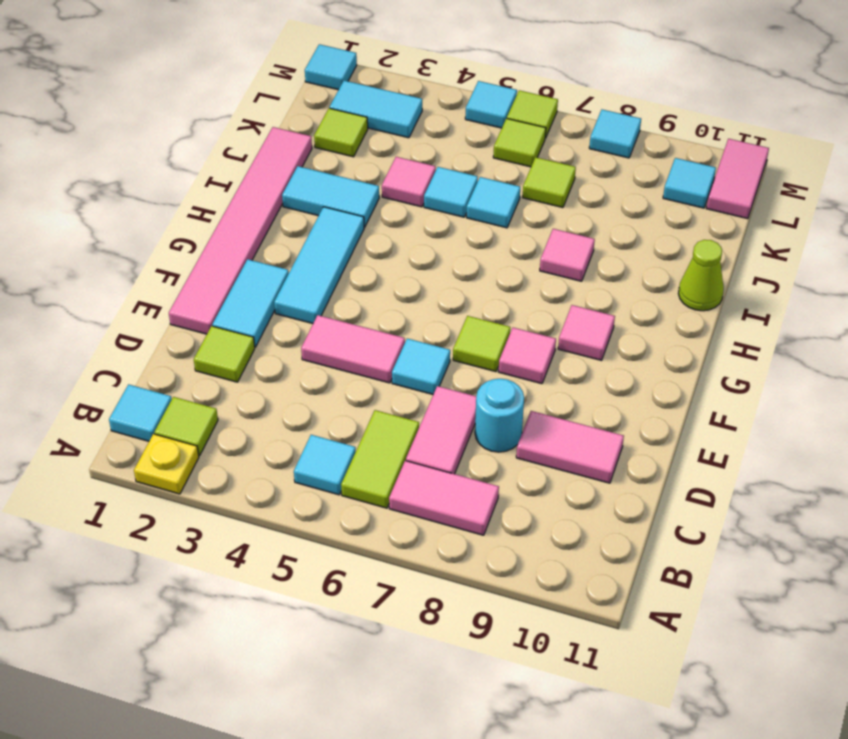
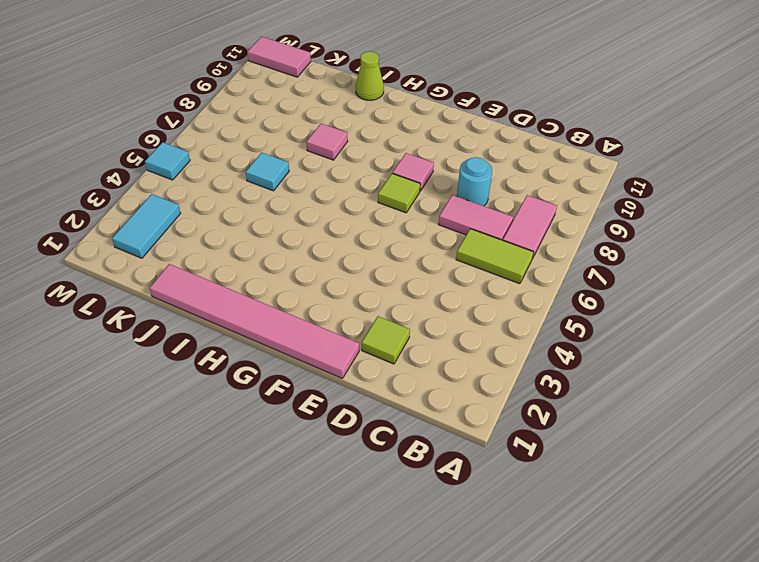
none -> yellow 1x1 plate [134,434,199,494]
none -> cyan 1x1 tile [109,384,172,441]
none -> lime 1x1 tile [154,397,218,456]
none -> cyan 1x1 tile [294,435,356,495]

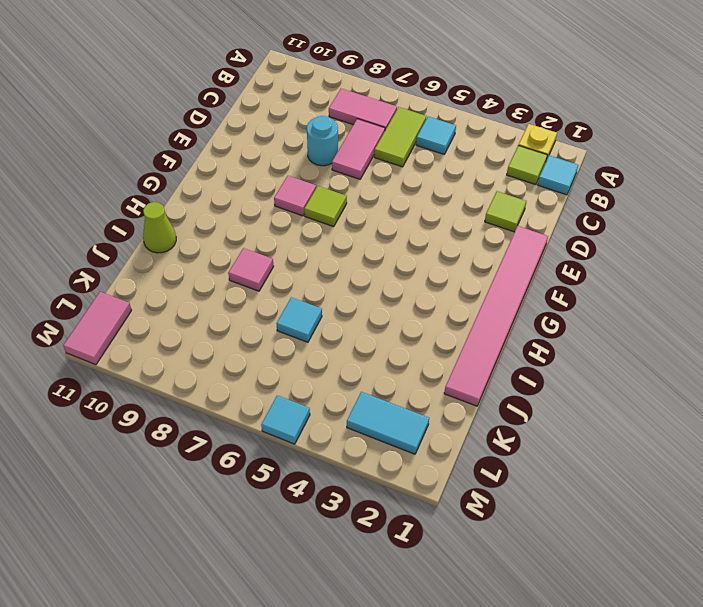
none -> pink 1x2 tile [516,411,624,483]
none -> cyan 1x2 tile [212,259,289,347]
none -> pink 1x2 tile [301,315,405,383]
none -> cyan 1x1 tile [392,339,450,394]

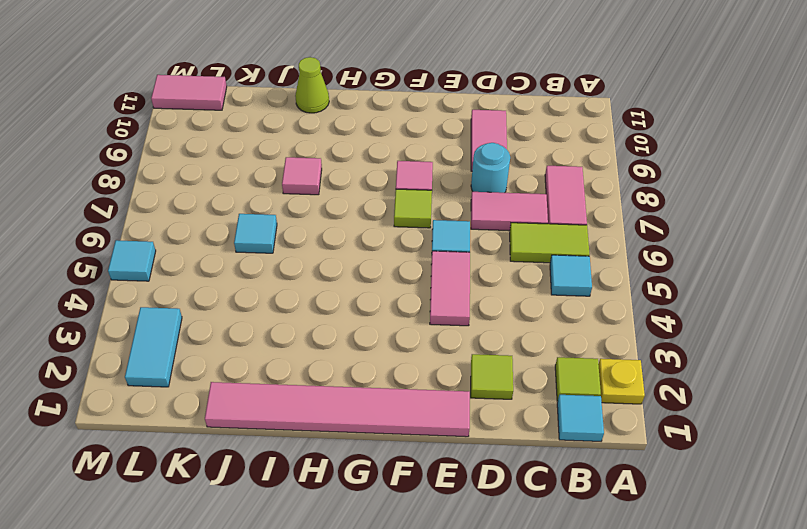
none -> cyan 1x2 tile [212,259,289,347]
none -> cyan 1x3 tile [274,207,364,324]
none -> pink 1x1 tile [558,305,615,360]
none -> cyan 1x2 tile [282,166,379,227]

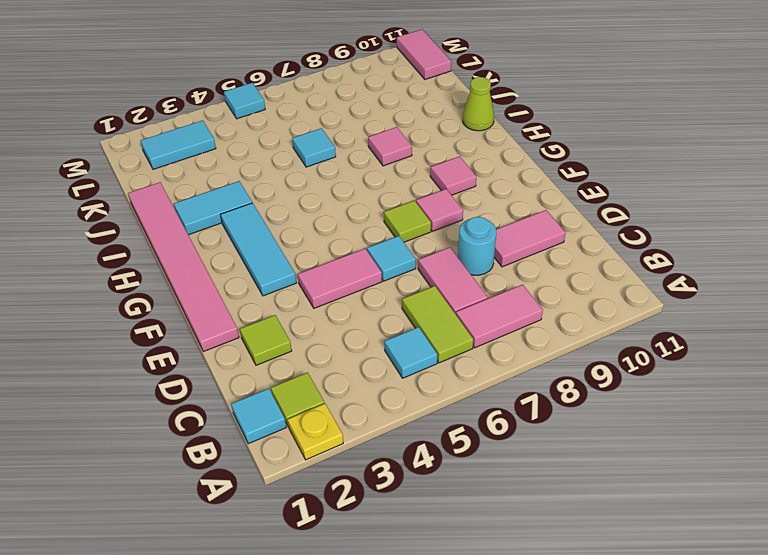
none -> cyan 1x2 tile [212,259,289,347]
none -> pink 1x1 tile [382,157,436,207]
none -> cyan 1x1 tile [424,167,478,217]
none -> lime 1x1 tile [314,108,368,157]

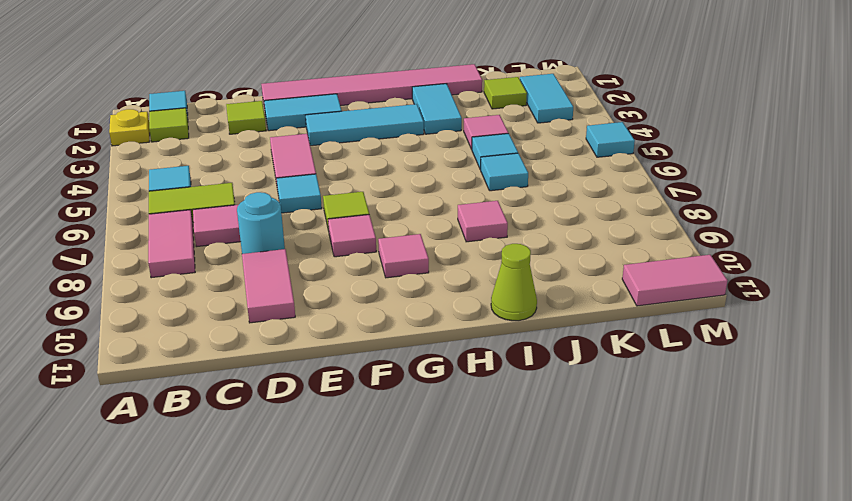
none -> lime 1x1 tile [522,157,576,208]
none -> lime 1x1 tile [493,118,546,167]
none -> cyan 1x1 tile [663,158,716,208]
none -> cyan 1x1 tile [305,44,357,90]

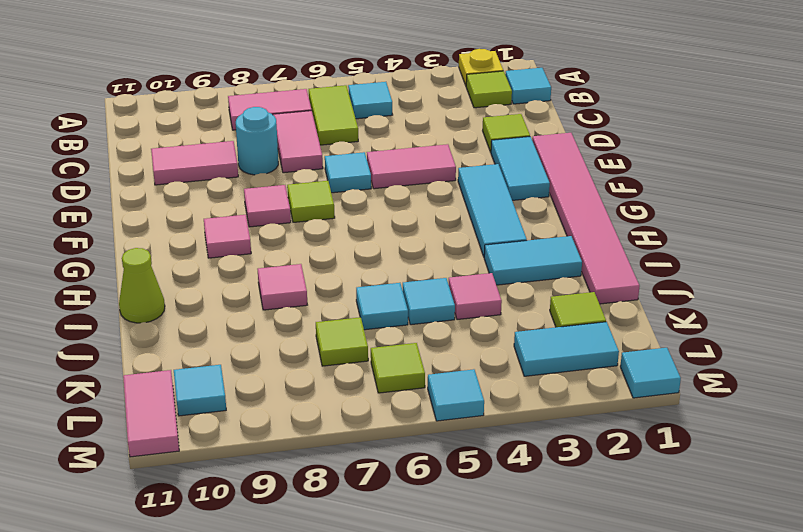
none -> lime 1x1 tile [507,90,558,138]
none -> cyan 1x1 tile [589,110,641,158]

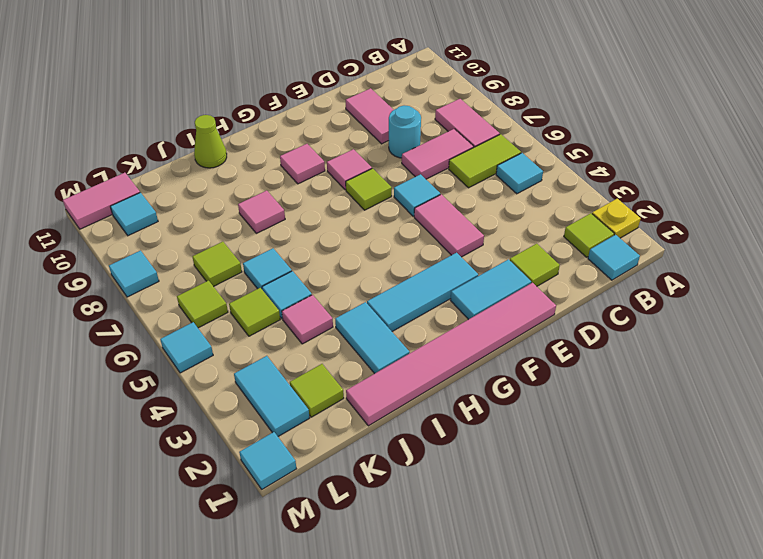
lime 1x1 tile [229,288,280,336] -> lime 1x1 tile moved to [507,90,558,138]

